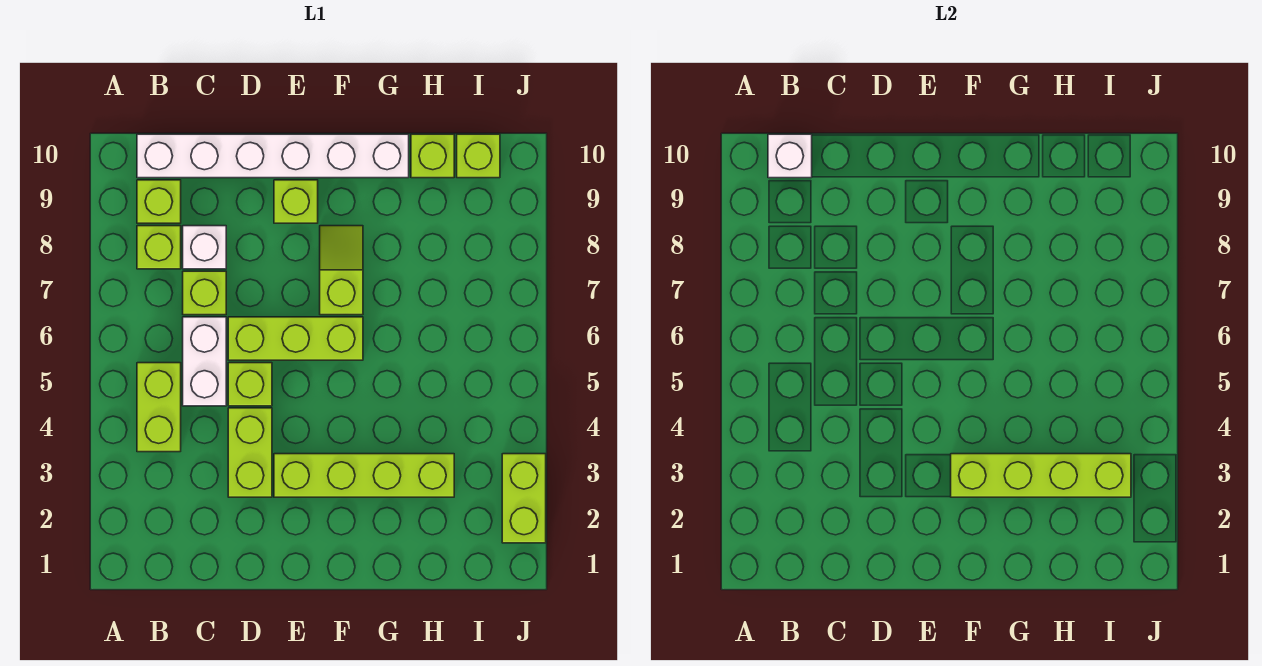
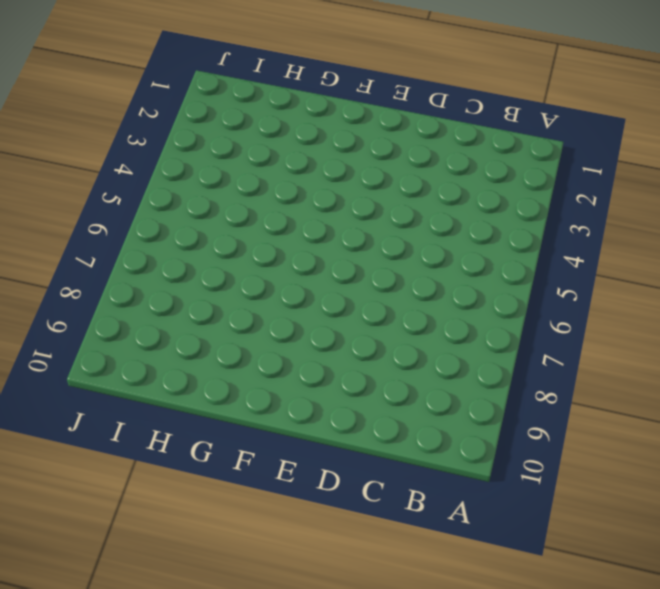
none -> lime 1x2 brick [137,363,181,452]
none -> lime 1x1 brick [137,226,181,269]
none -> lime 1x1 brick [137,180,181,223]

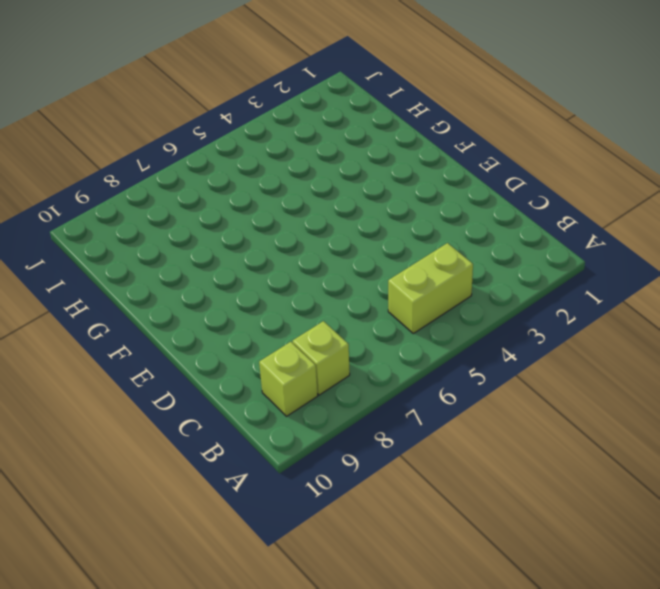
none -> white 1x6 brick [137,134,409,178]
none -> white 1x2 brick [183,317,226,406]
none -> lime 1x1 brick [183,271,226,315]

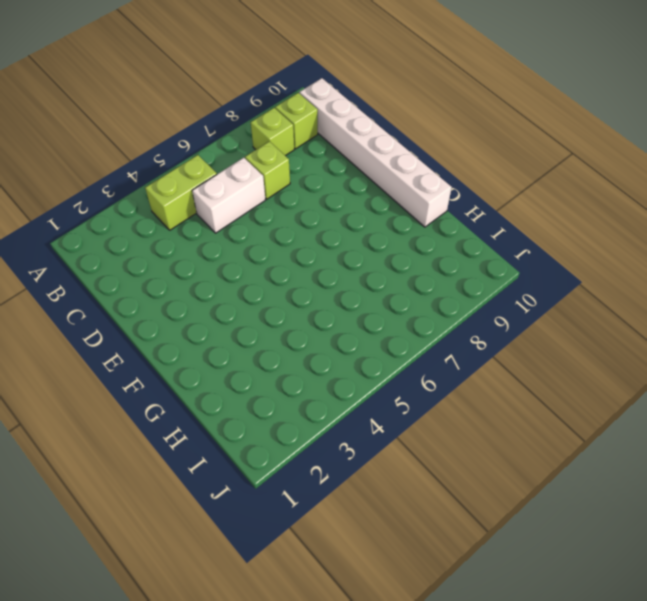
none -> white 1x1 brick [183,226,226,269]
none -> lime 1x2 brick [228,408,272,497]
none -> lime 1x1 brick [228,363,272,406]

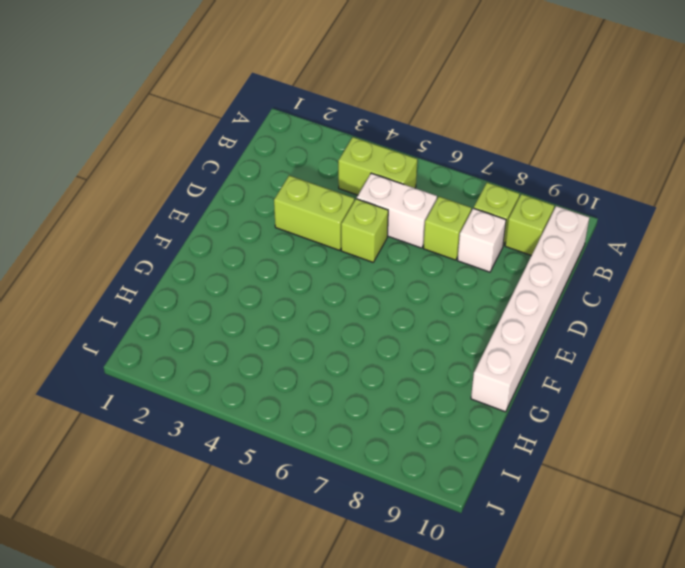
none -> lime 1x3 brick [228,317,363,360]
none -> lime 1x4 brick [274,454,454,497]
none -> lime 1x1 brick [274,180,318,223]

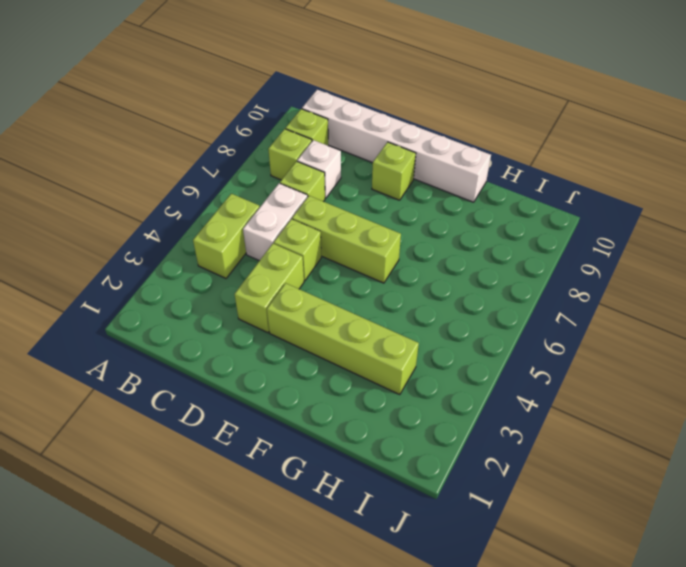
none -> lime 1x2 slope [320,226,363,315]
none -> lime 1x1 brick [411,134,454,178]
none -> lime 1x1 brick [457,134,500,178]

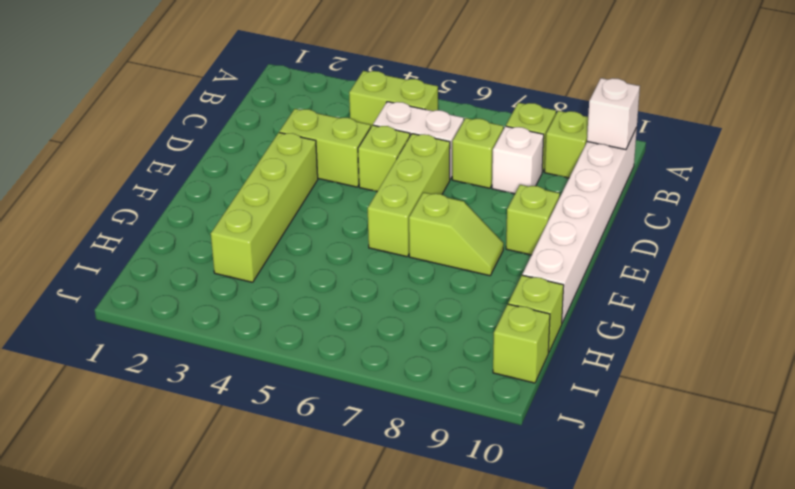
none -> lime 1x2 brick [502,454,546,543]
none -> lime 1x4 brick [951,454,1131,497]

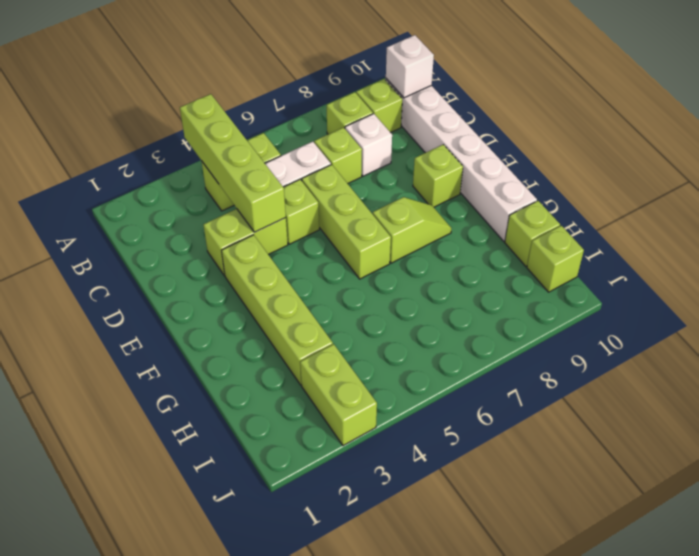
lime 1x4 brick [180,94,286,232] -> lime 1x4 brick moved to [951,454,1131,497]
lime 1x2 brick [300,344,377,446] -> lime 1x2 brick turned to [502,454,546,543]

